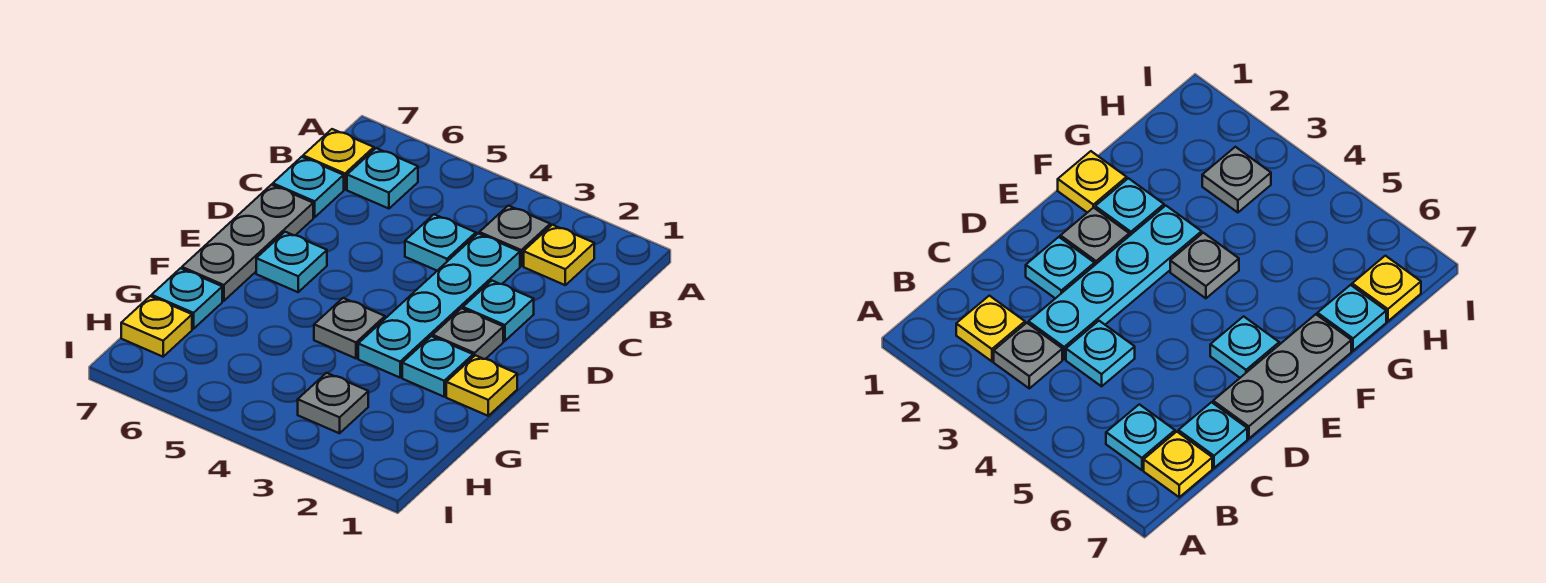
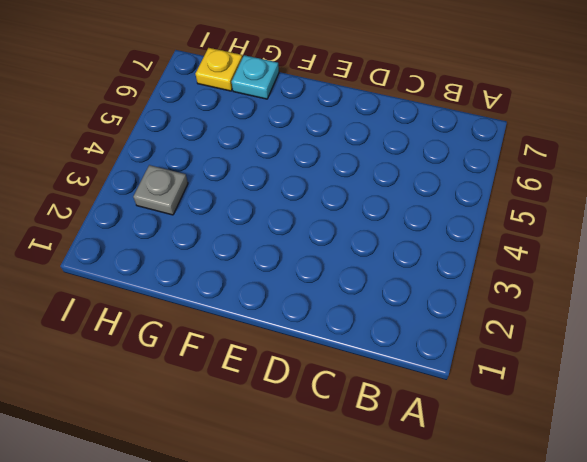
none -> yellow 1x1 plate [524,225,594,285]
none -> grey 1x1 plate [479,206,550,266]
none -> cyan 1x1 plate [347,148,418,209]

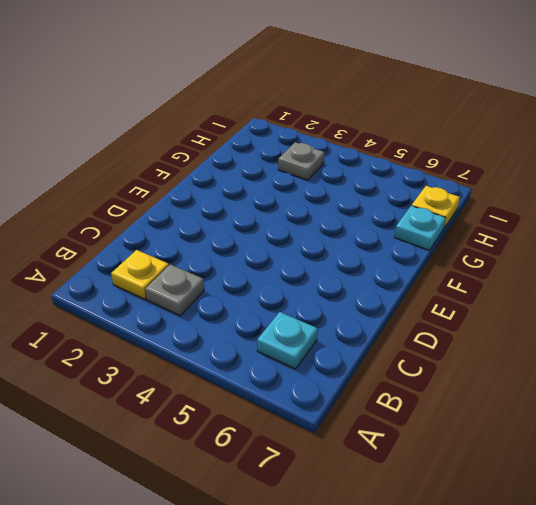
none -> yellow 1x1 plate [303,129,374,189]
none -> cyan 1x4 plate [358,234,520,377]
none -> cyan 1x1 plate [405,214,476,271]

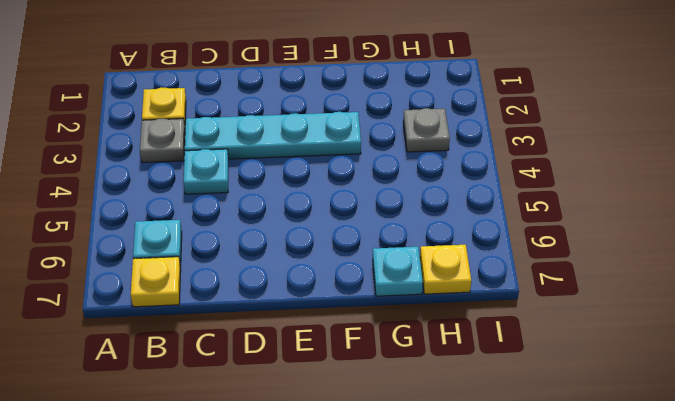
none -> cyan 1x1 plate [273,157,344,217]
none -> cyan 1x1 plate [463,281,534,341]
none -> grey 1x3 plate [182,185,313,301]

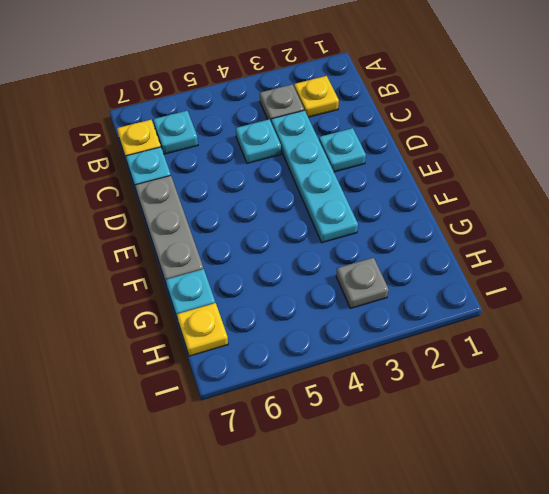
none -> grey 1x1 plate [433,308,503,359]
none -> cyan 1x1 plate [256,232,327,292]
none -> yellow 1x1 plate [446,355,517,416]

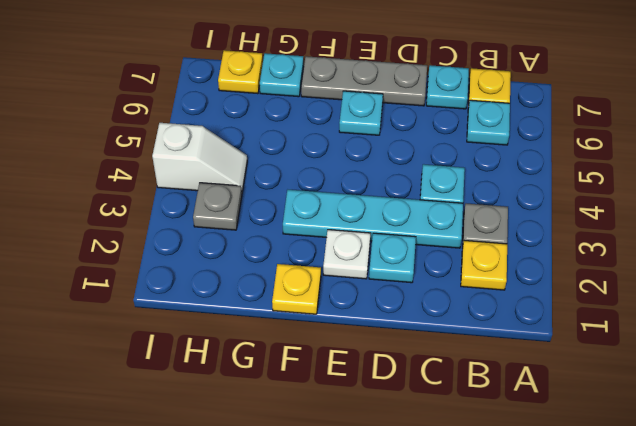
white 1x1 plate [323,230,371,279] -> grey 1x1 plate [433,308,503,359]
white 1x2 slope [152,123,247,192] -> none
none -> cyan 1x1 plate [402,336,473,397]
none -> grey 1x1 plate [314,298,385,358]

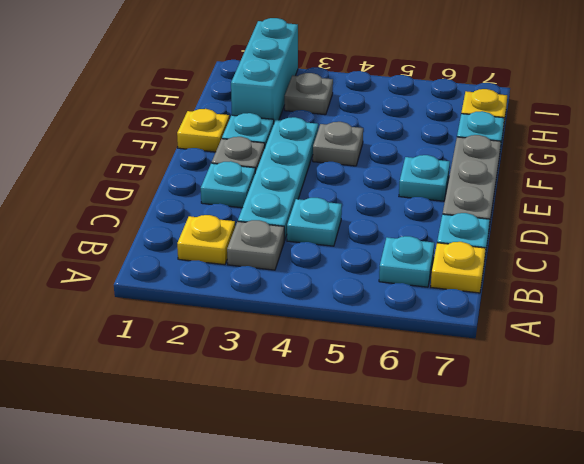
cyan 1x3 brick [231,18,298,123] -> none

